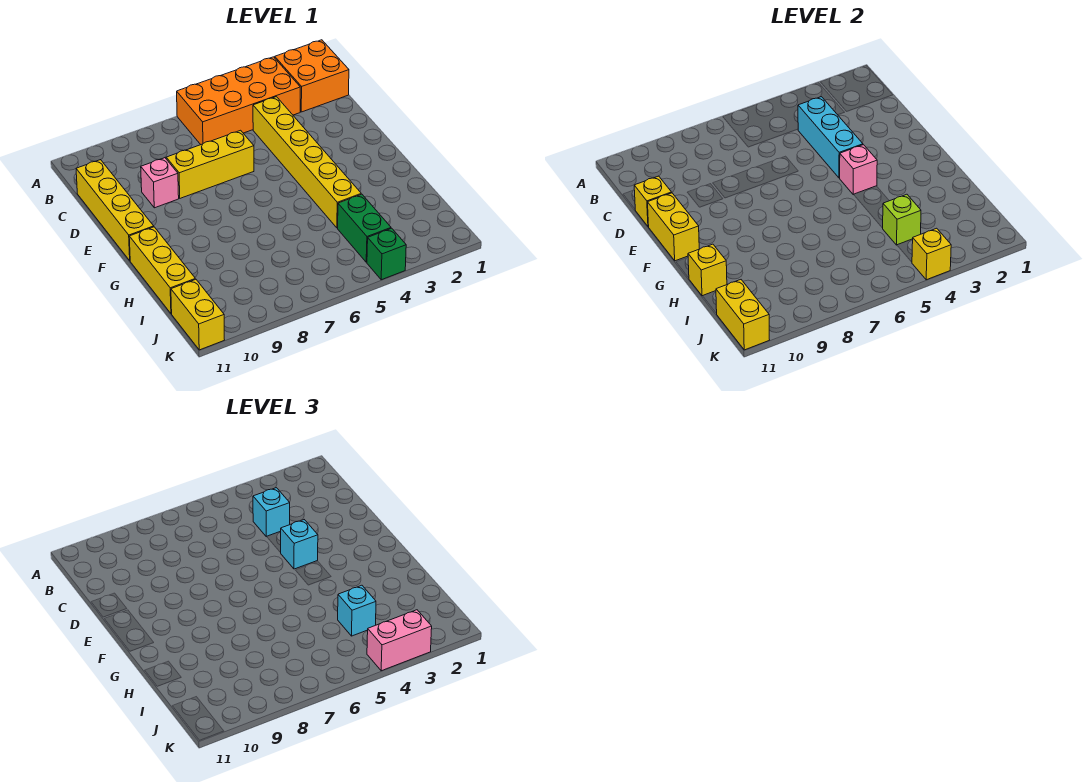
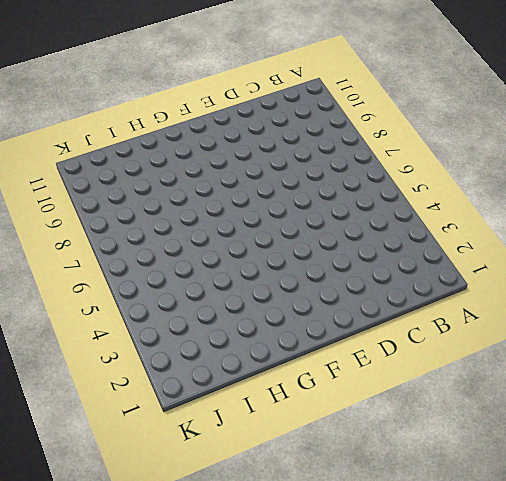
none -> orange 2x2 brick [275,40,349,112]
none -> orange 2x4 brick [177,57,300,145]
none -> yellow 1x6 brick [253,97,361,228]

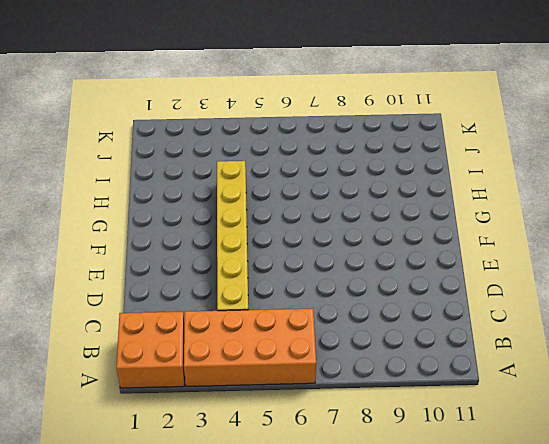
none -> yellow 1x4 brick [76,160,154,261]
none -> yellow 1x3 brick [166,130,254,198]
none -> pink 1x1 brick [141,158,179,208]

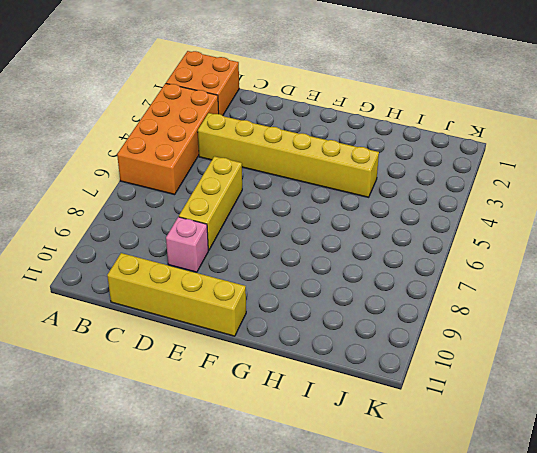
none -> yellow 1x3 brick [129,227,195,314]
none -> green 1x2 brick [338,194,391,262]
none -> yellow 1x2 brick [171,279,224,350]

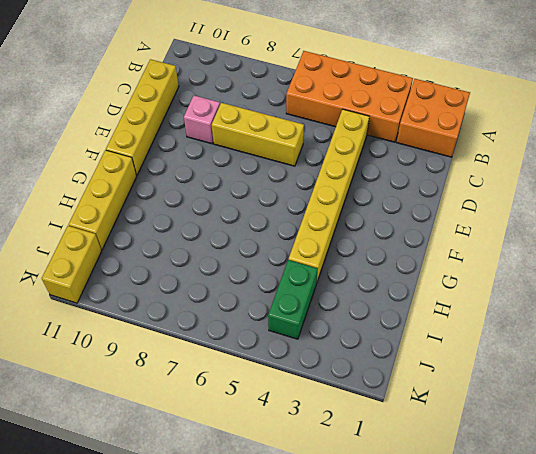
none -> green 1x1 brick [367,228,406,280]
none -> cyan 1x3 brick [798,97,863,178]
none -> yellow 1x1 brick [634,176,672,226]

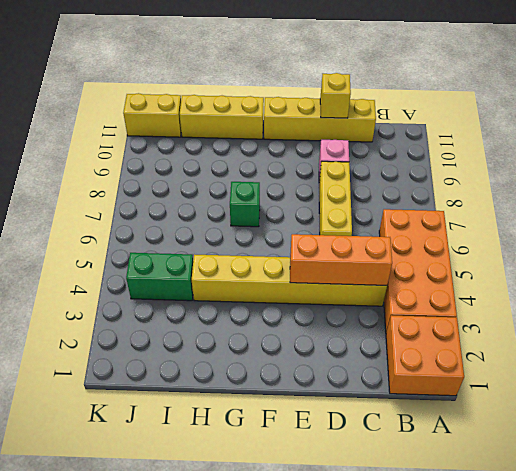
orange 1x3 brick [290,234,392,285] -> cyan 1x3 brick [798,97,863,178]
green 1x1 brick [230,182,260,227] -> green 1x1 brick moved to [367,228,406,280]
none -> yellow 1x2 brick [648,193,699,261]
none -> pink 1x1 brick [840,145,877,195]
none -> yellow 1x1 brick [688,244,727,296]

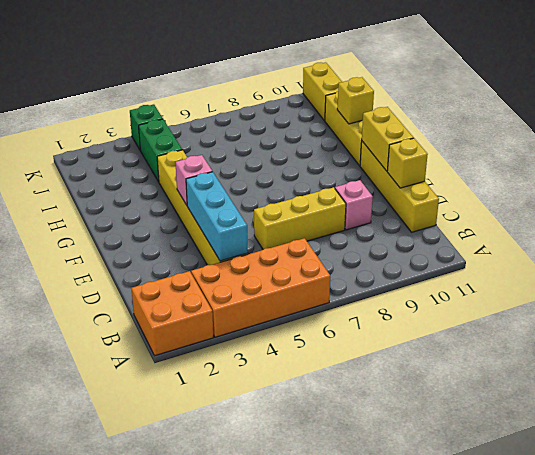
none -> lime 1x1 brick [882,194,921,245]
none -> yellow 1x2 brick [716,280,769,350]
none -> yellow 1x1 brick [912,228,951,280]

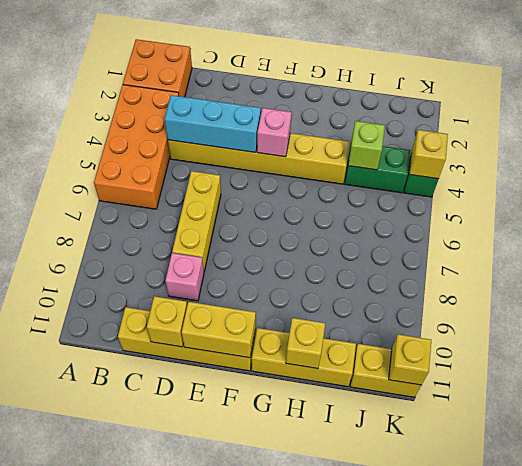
yellow 1x1 brick [389,334,431,385] -> yellow 1x2 brick [716,280,769,350]
none -> cyan 1x1 brick [253,488,290,537]
none -> cyan 1x1 brick [281,520,318,569]
none -> cyan 1x1 brick [338,585,376,636]

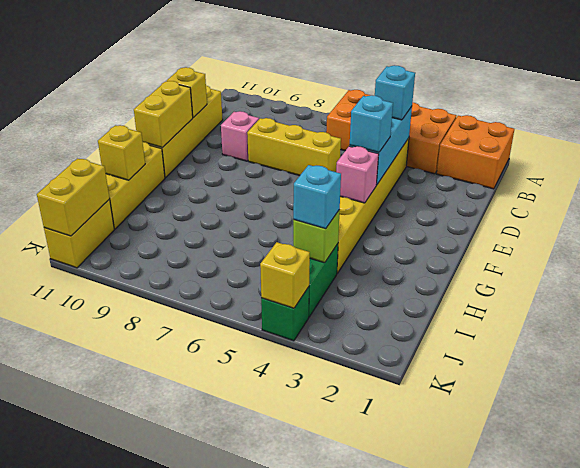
none -> pink 1x2 brick [367,610,432,671]

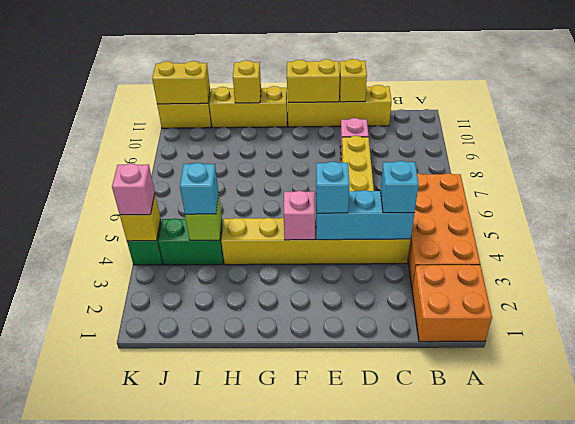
pink 1x1 brick [112,163,155,215] -> pink 1x2 brick [367,610,432,671]

